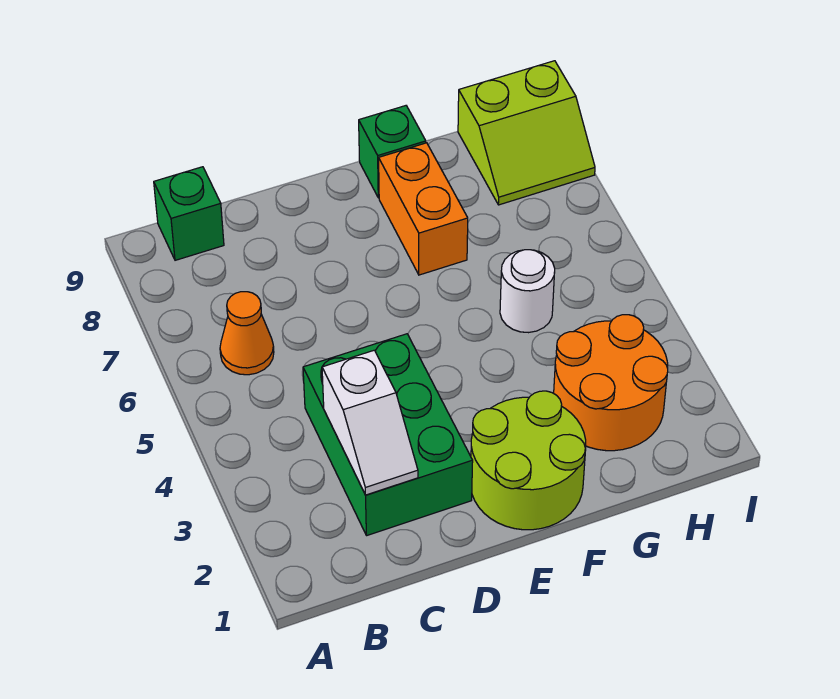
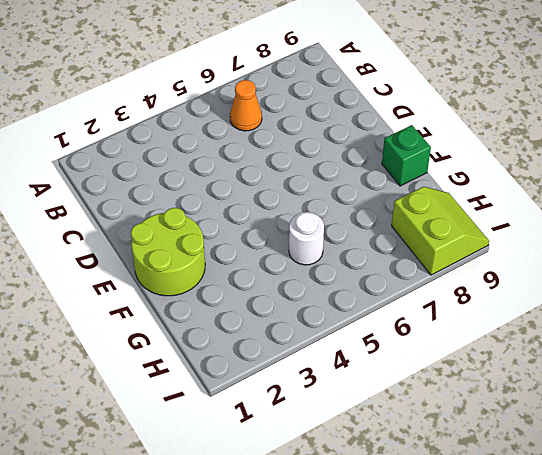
lime 2x2 slope [392,187,489,275] -> lime 2x2 slope turned to [458,61,595,205]
none -> green 1x1 brick [154,167,224,260]
none -> green 2x3 brick [303,334,473,536]

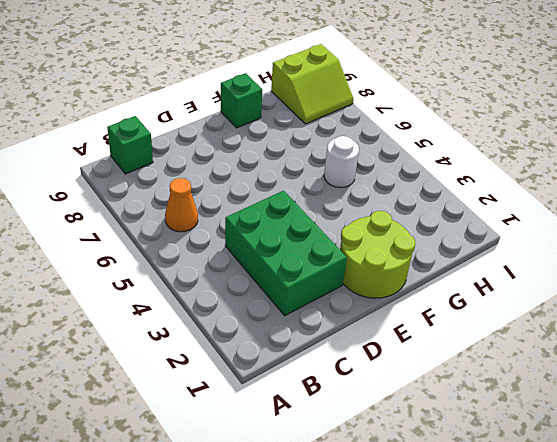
none -> orange 1x2 brick [379,143,468,275]
none -> orange 2x2 round brick [554,315,668,451]

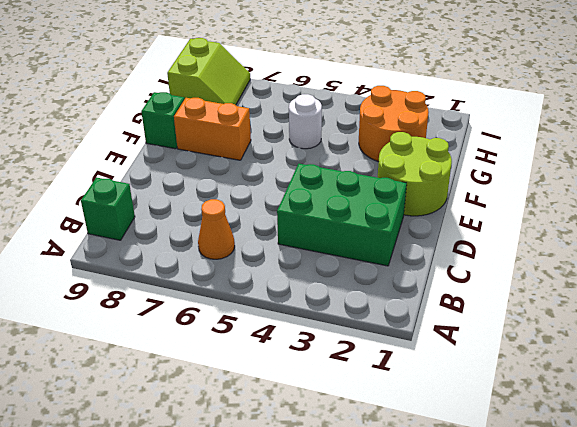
none -> white 1x2 slope [322,350,418,495]

